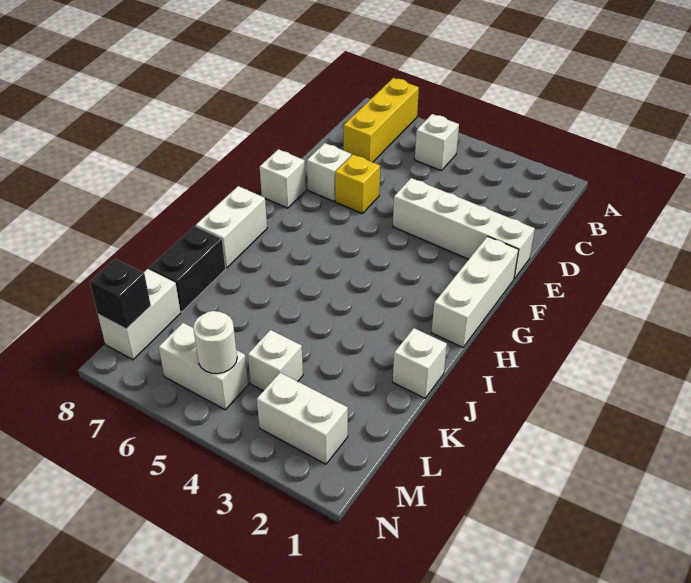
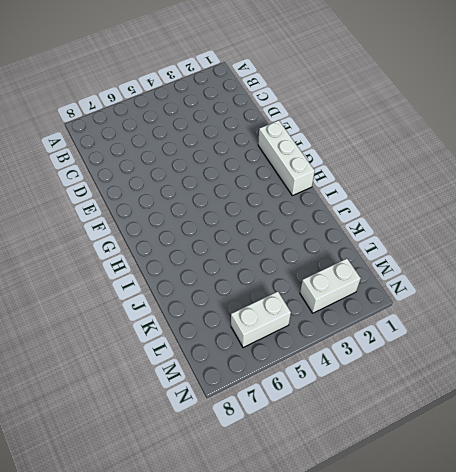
none -> yellow 1x3 brick [344,78,419,162]
none -> white 1x1 brick [415,114,459,170]
none -> white 1x4 brick [393,178,535,279]

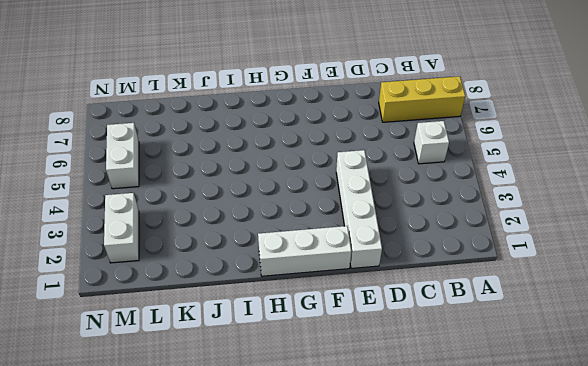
none -> yellow 1x1 brick [335,155,380,213]
none -> white 1x1 brick [307,143,351,201]
none -> white 1x1 brick [260,149,306,208]

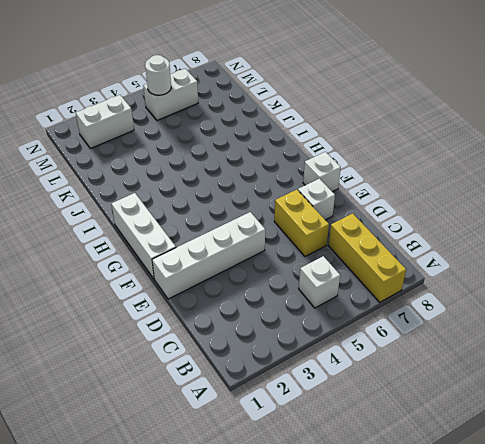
yellow 1x2 brick [274,190,329,256] -> yellow 1x1 brick [335,155,380,213]
none -> white 1x2 brick [196,186,267,268]
none -> white 1x1 brick [393,328,447,398]
none -> black 1x2 brick [149,226,226,312]

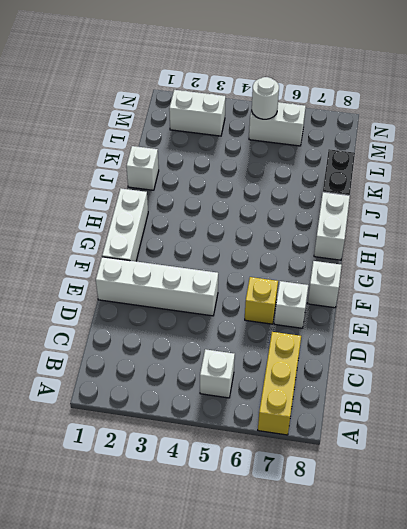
none -> white 1x1 brick [248,330,303,391]
none -> white 1x2 brick [98,269,181,360]
none -> black 1x1 brick [90,259,151,329]

